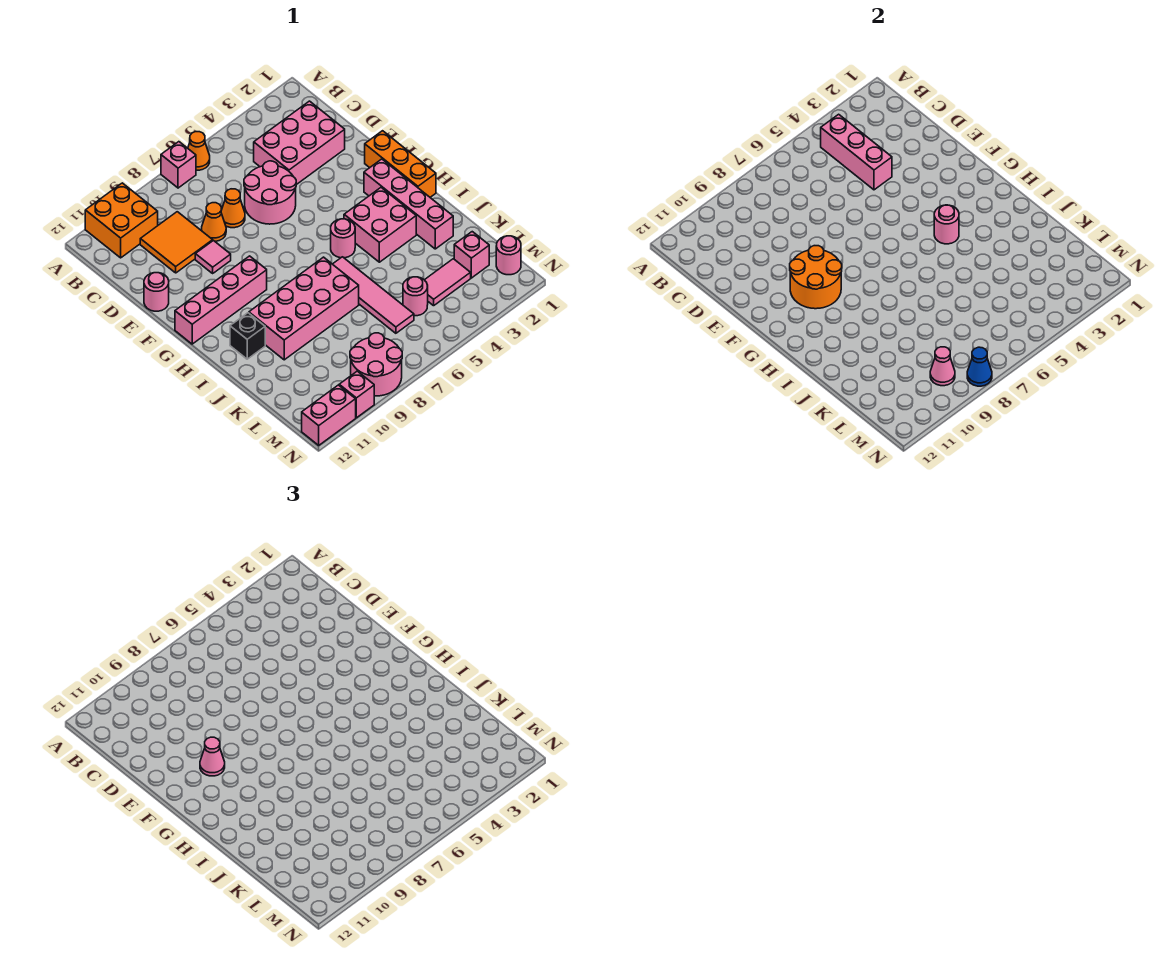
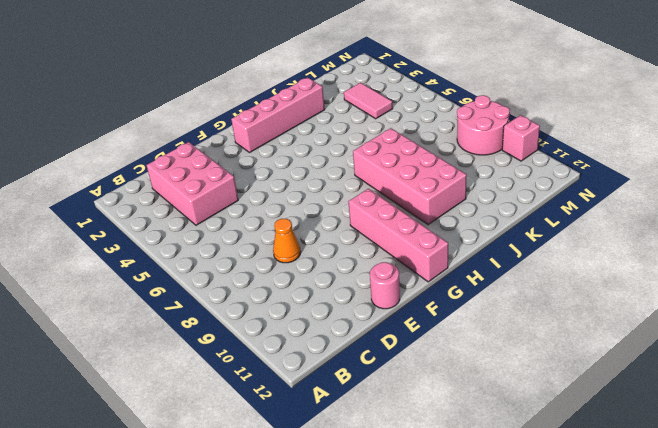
none -> orange 1x1 cone [188,132,210,170]
none -> pink 1x1 brick [161,142,196,188]
none -> orange 2x2 brick [85,183,158,258]
none -> orange 2x2 tile [140,212,213,273]

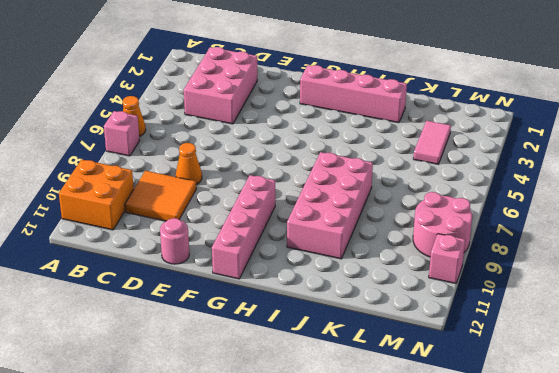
none -> pink 2x2 round brick [244,161,296,224]
none -> orange 1x1 cone [221,189,245,228]
none -> pink 1x1 tile [195,241,231,273]
none -> orange 1x3 brick [365,131,436,197]

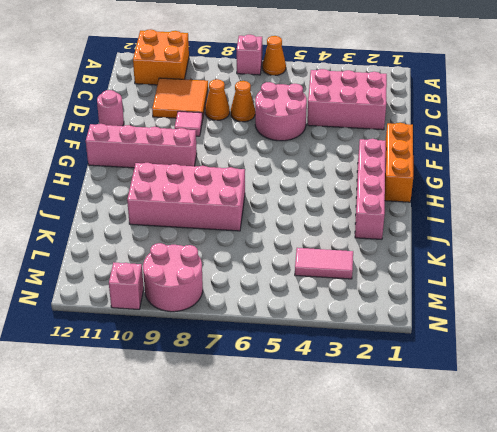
none -> pink 2x2 brick [344,188,416,262]
none -> pink 1x1 round brick [331,219,355,258]
none -> pink 1x4 tile [333,257,414,333]
none -> black 1x1 brick [230,313,265,359]

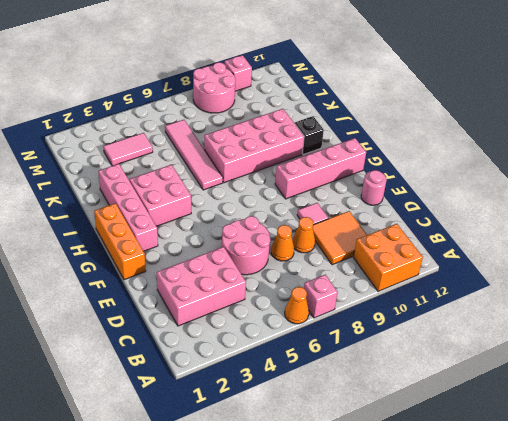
none -> pink 1x1 round brick [331,219,355,258]
none -> pink 1x1 brick [454,232,489,278]
none -> pink 1x1 round brick [403,277,428,316]
none -> pink 1x1 round brick [496,236,521,275]

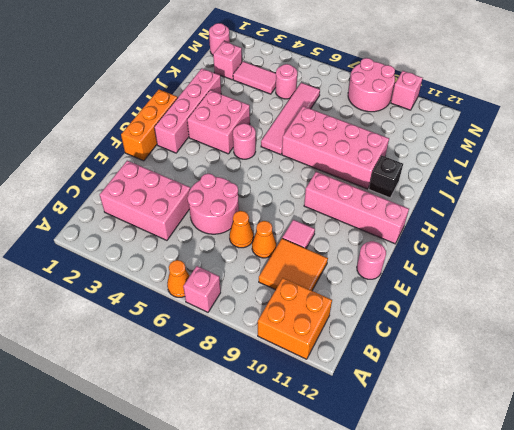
none -> pink 1x2 brick [302,385,356,445]
none -> pink 1x3 brick [821,114,892,190]
none -> orange 2x2 round brick [790,246,842,309]
none -> pink 1x1 round brick [934,205,959,244]

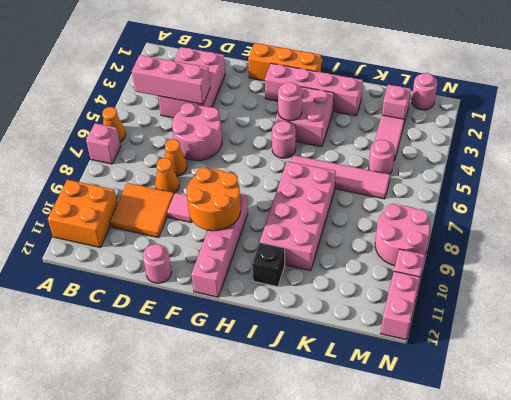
none -> pink 1x1 cone [930,347,955,386]
none -> blue 1x1 cone [967,347,992,386]
none -> pink 1x1 cone [200,737,225,776]

